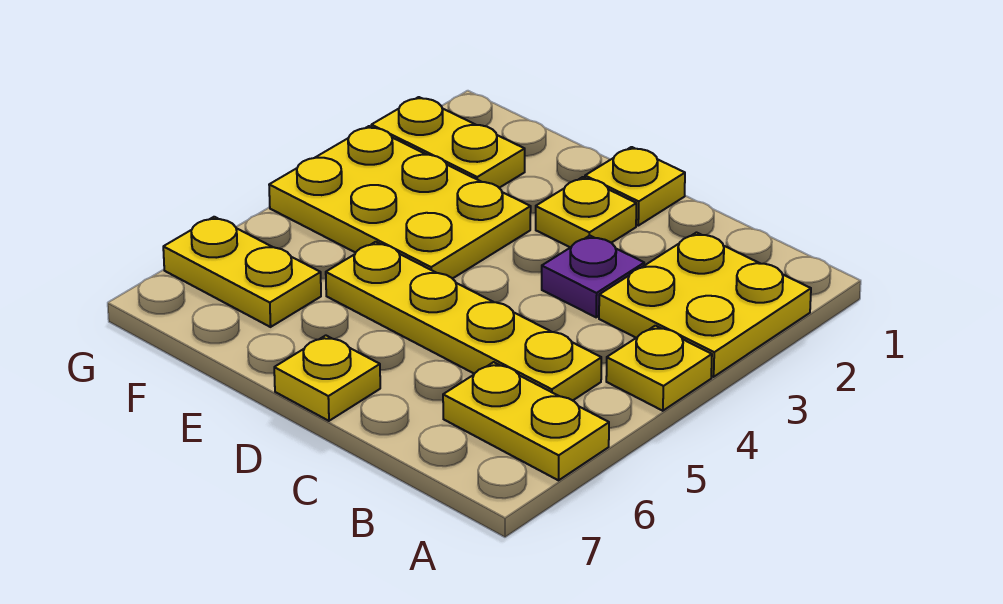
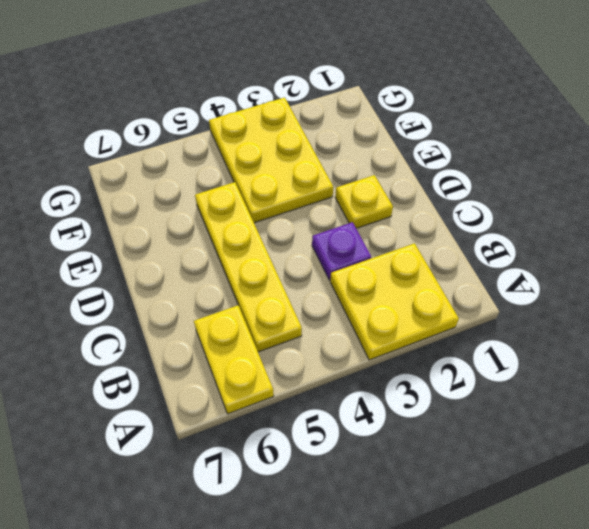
none -> yellow 1x1 plate [606,326,712,411]
none -> yellow 1x1 plate [585,147,685,226]

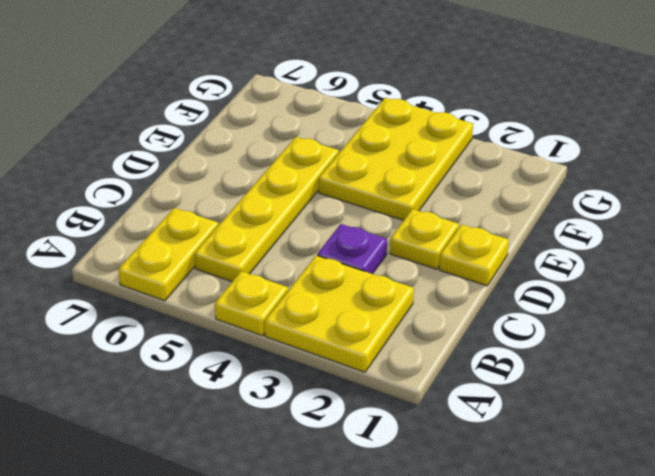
none -> yellow 1x1 plate [274,335,380,421]
none -> yellow 1x2 plate [371,97,525,188]

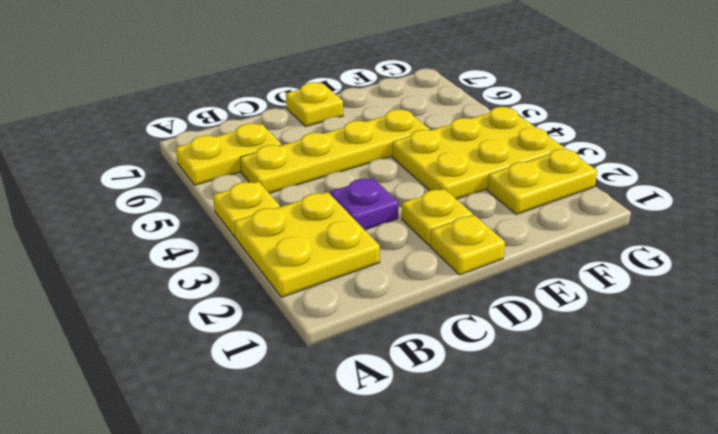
none -> yellow 1x2 plate [163,217,321,327]

